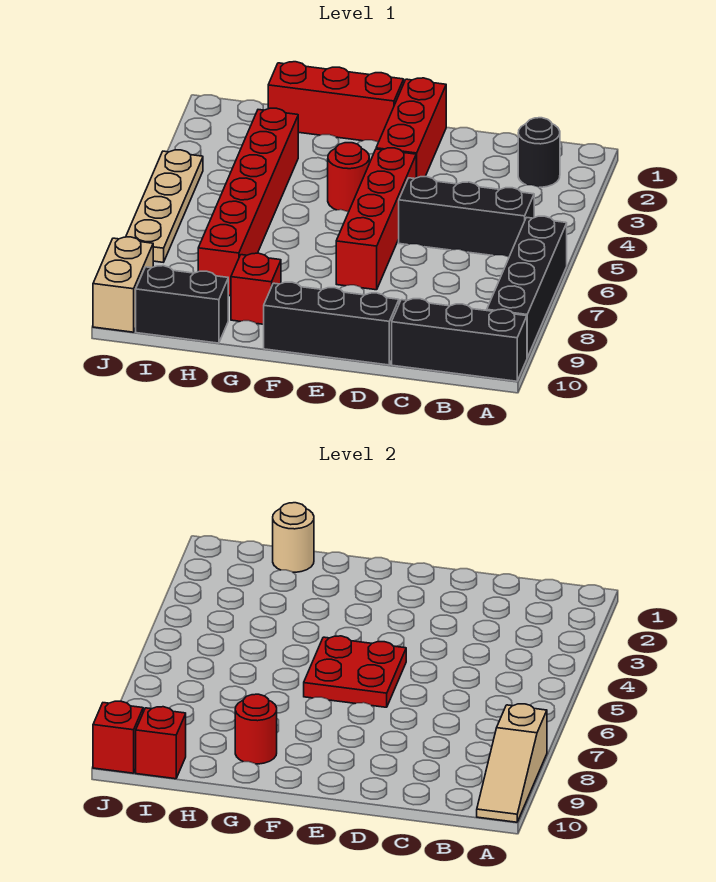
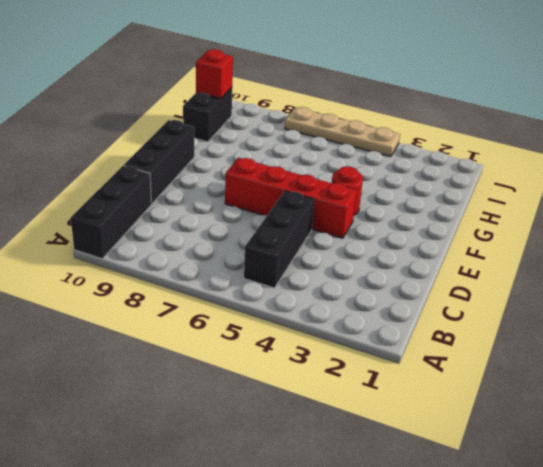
none -> black 1x4 brick [487,216,567,358]
none -> black 1x1 round brick [518,118,560,187]
none -> red 1x3 brick [376,78,446,178]

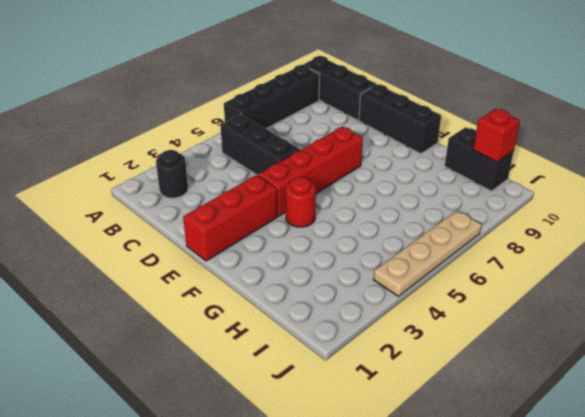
none -> red 1x3 brick [268,62,404,142]
none -> red 1x1 brick [231,253,281,324]
none -> red 1x6 brick [198,108,298,296]

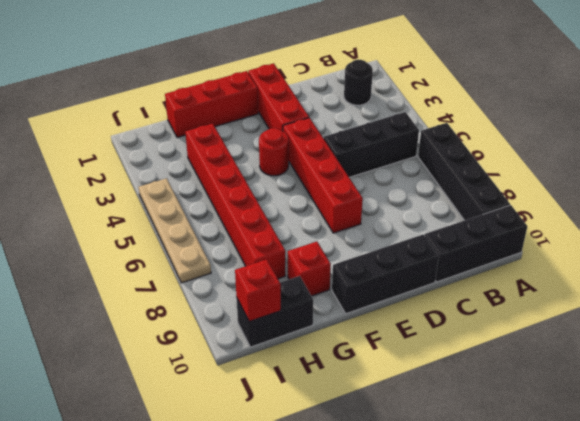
none -> tan 1x2 brick [93,237,153,332]
none -> tan 1x3 slope [477,704,547,822]
none -> red 2x2 plate [304,636,406,707]

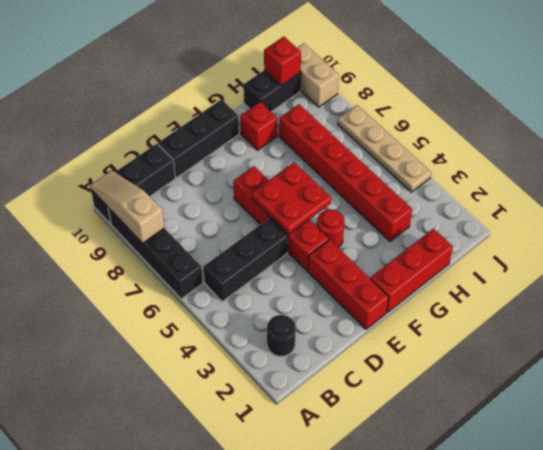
none -> red 1x1 round brick [235,694,277,764]
none -> tan 1x1 round brick [273,503,314,572]
none -> red 1x1 brick [93,701,143,773]

